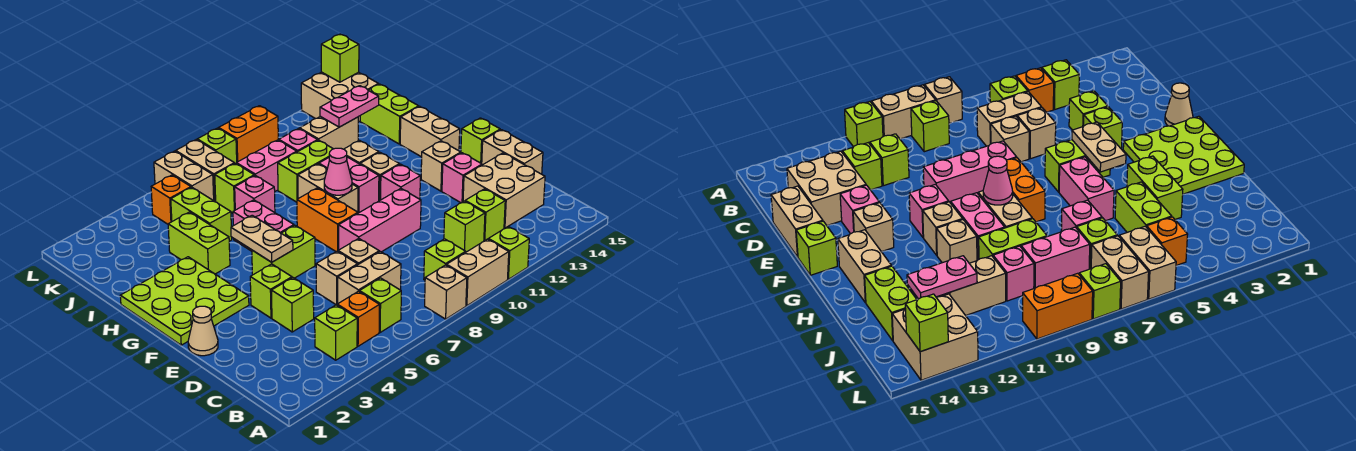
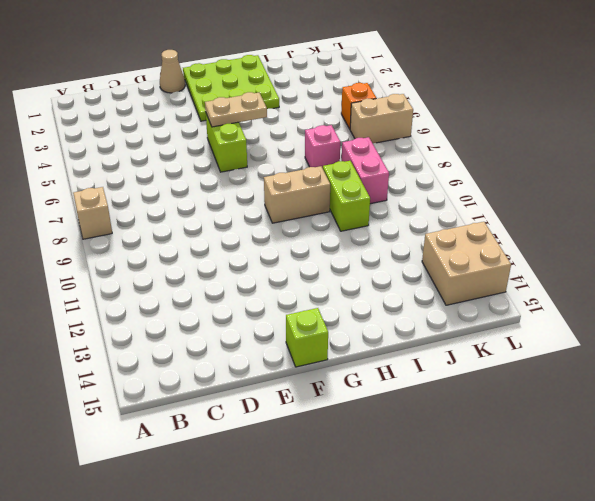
none -> tan 1x2 brick [447,239,509,306]
none -> lime 1x1 brick [488,227,529,279]
none -> lime 1x1 brick [315,305,357,360]
none -> orange 1x1 brick [337,291,379,346]

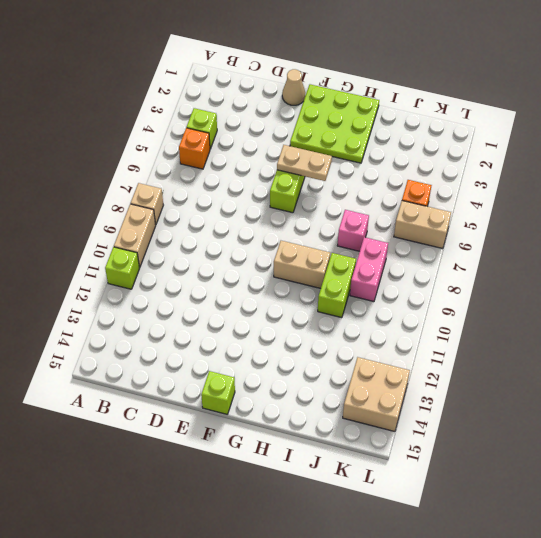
none -> lime 1x1 brick [360,278,401,332]
none -> lime 1x1 brick [424,239,466,280]
none -> tan 1x2 brick [338,252,401,303]
none -> lime 1x1 brick [444,201,485,252]

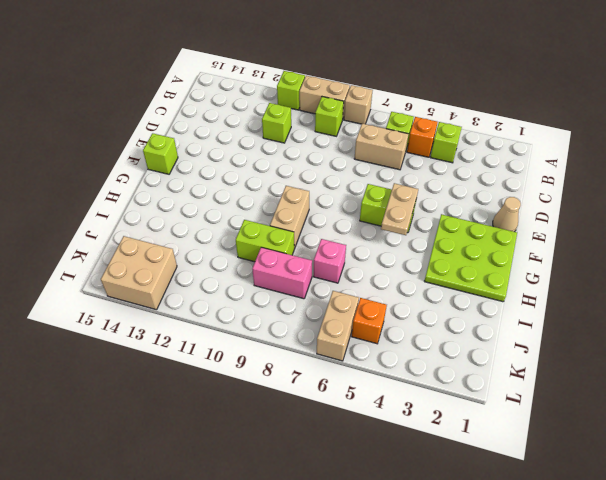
none -> lime 1x1 brick [465,189,505,241]
none -> tan 2x2 brick [463,153,545,228]
none -> lime 1x1 brick [271,278,314,332]
none -> tan 1x1 brick [316,251,358,305]

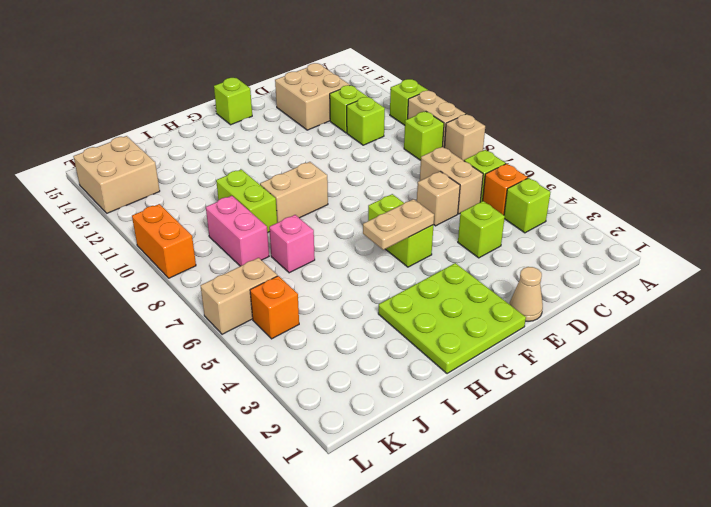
none -> tan 1x1 brick [338,238,379,264]
none -> tan 1x2 brick [482,130,543,174]
none -> lime 1x1 brick [250,264,292,318]
none -> pink 1x3 brick [339,189,421,252]

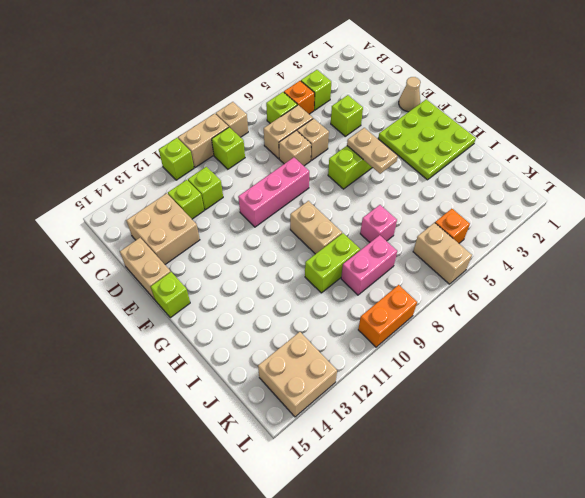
none -> lime 1x1 brick [250,264,292,318]
none -> pink 1x1 brick [442,153,482,203]
none -> orange 1x2 brick [297,188,358,252]
none -> pink 1x1 brick [381,164,420,200]

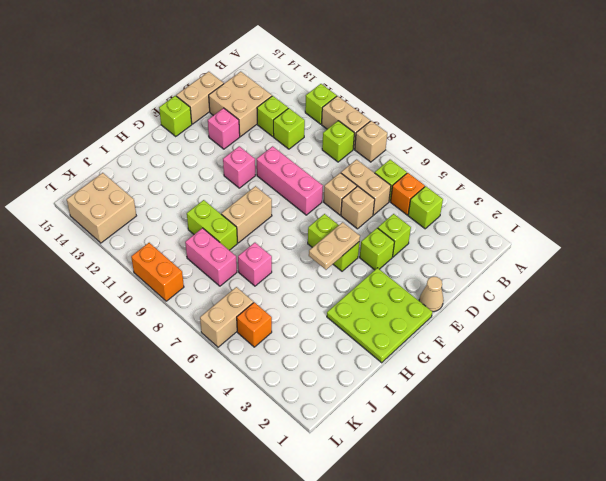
none -> orange 1x2 brick [297,188,358,252]
none -> tan 1x1 brick [421,141,461,191]
none -> pink 1x2 brick [233,200,294,251]
none -> pink 1x2 brick [319,157,379,213]

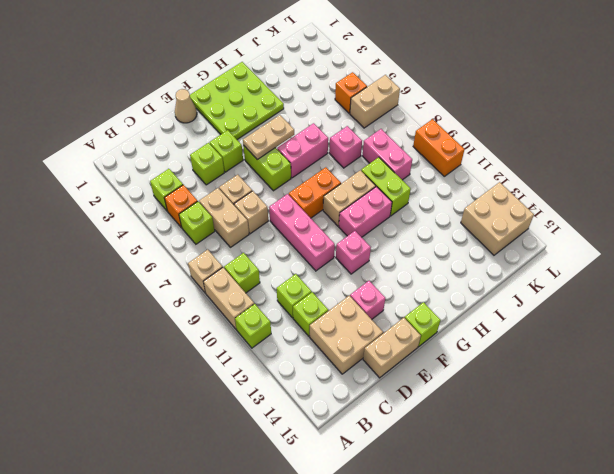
none -> tan 1x1 brick [421,141,461,191]
none -> tan 1x1 brick [360,152,399,201]
none -> tan 1x2 brick [400,106,460,157]
none -> lime 1x2 brick [168,212,230,274]

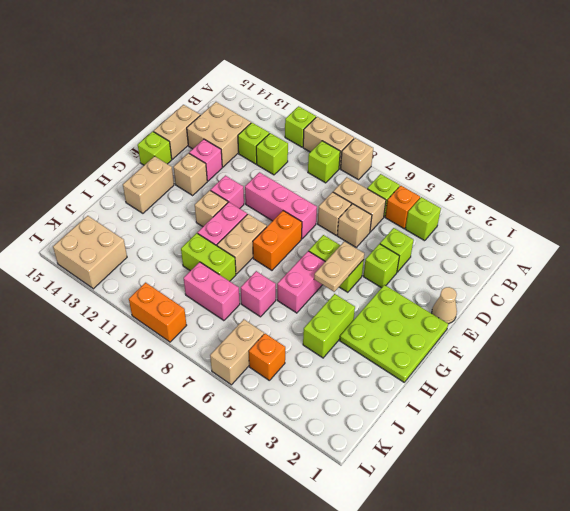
none -> tan 1x1 brick [344,140,379,164]
none -> lime 1x2 brick [171,187,232,241]
none -> lime 1x2 brick [360,84,419,144]
none -> lime 1x1 brick [215,163,254,213]

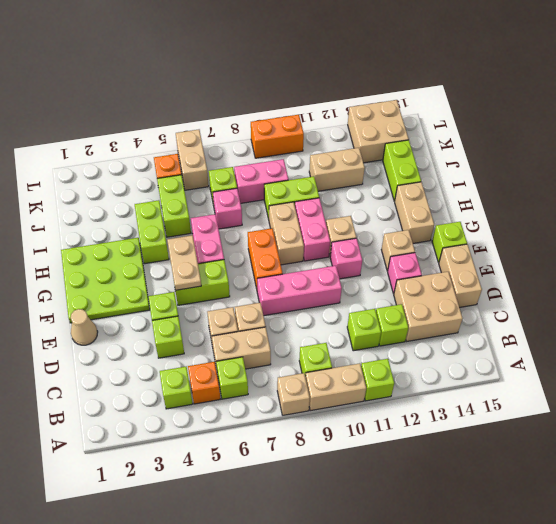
none -> tan 1x1 brick [344,140,379,164]
none -> pink 1x1 brick [279,129,318,152]
none -> tan 1x2 brick [176,140,234,202]
none -> lime 1x1 brick [197,128,237,164]

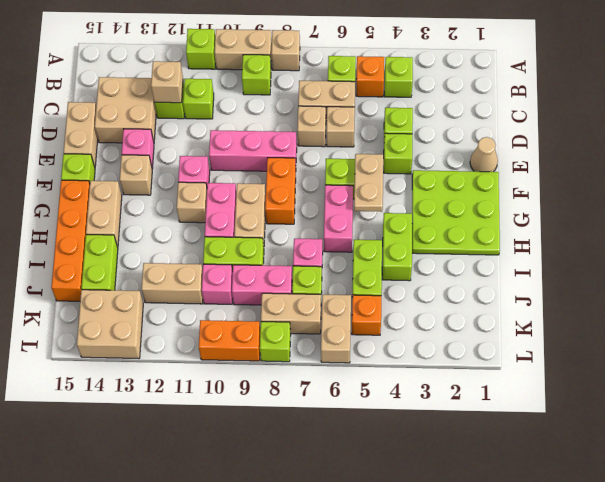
tan 1x1 brick [151,61,183,103] -> tan 1x1 brick moved to [344,140,379,164]
orange 1x4 brick [51,180,90,301] -> none
tan 1x2 brick [261,293,321,334] -> tan 1x2 brick turned to [176,140,234,202]
none -> pink 1x1 cone [324,148,352,195]
none -> pink 1x2 plate [320,86,379,127]
none -> lime 1x1 brick [321,34,359,82]

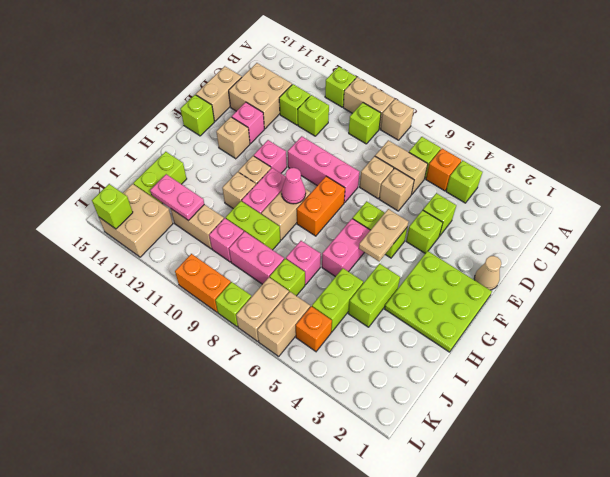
none -> tan 1x2 brick [400,106,460,157]

